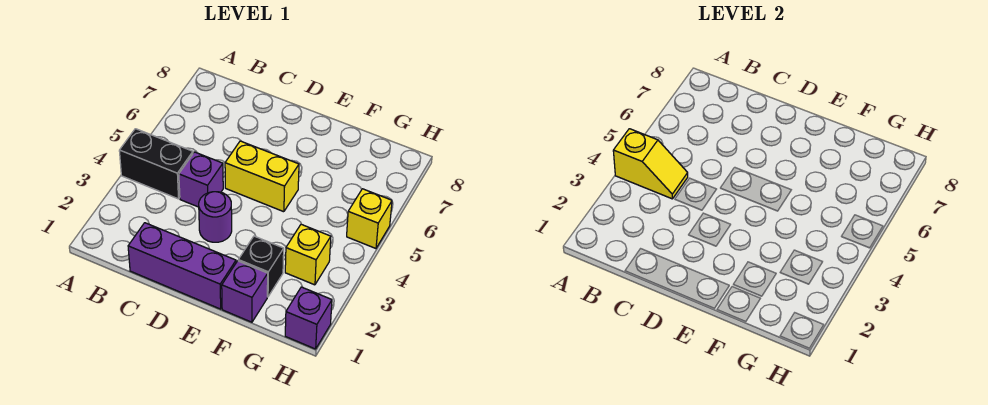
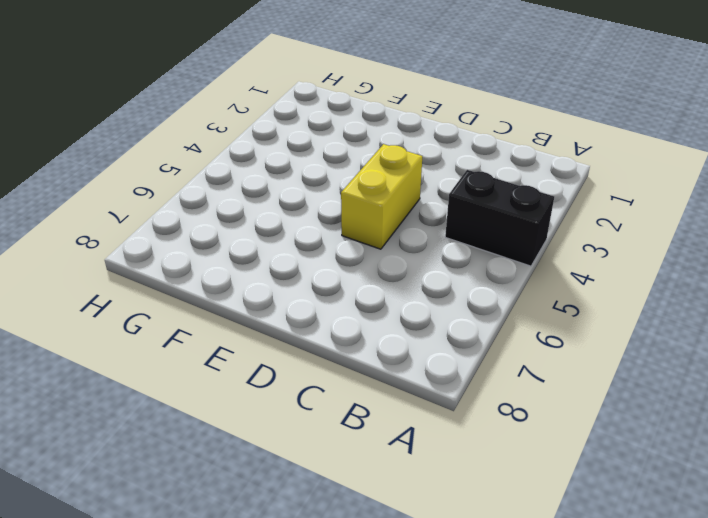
yellow 1x2 brick [341,144,422,249] -> yellow 1x2 brick turned to [225,141,299,212]
none -> purple 1x3 brick [128,223,236,309]
none -> purple 1x1 brick [179,152,223,207]

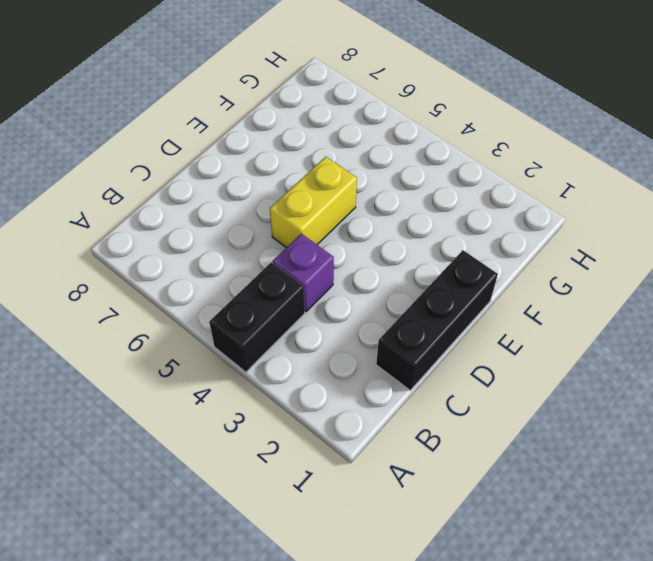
black 1x3 brick [376,250,498,390] -> purple 1x3 brick [128,223,236,309]
none -> purple 1x1 round brick [199,192,232,242]
none -> purple 1x1 brick [222,261,268,322]

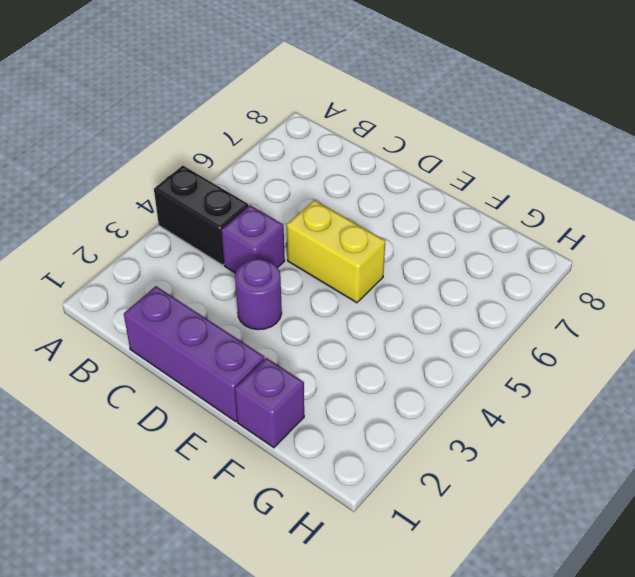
none -> black 1x1 brick [238,236,284,297]
none -> yellow 1x1 brick [285,224,331,285]

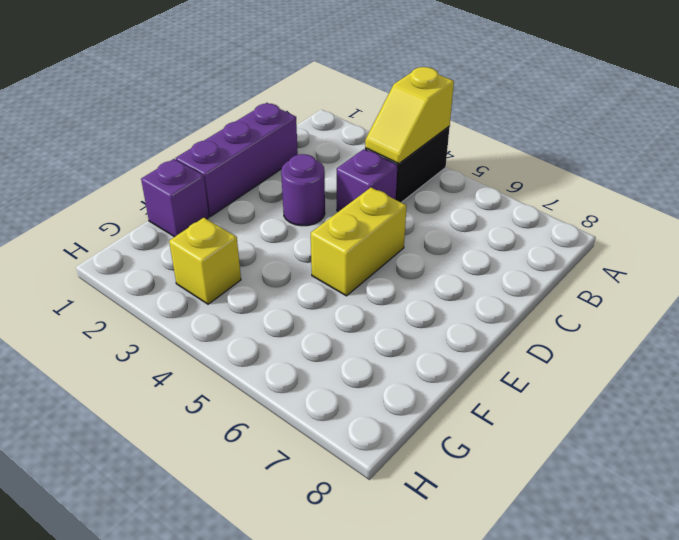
none -> black 1x1 brick [238,236,284,297]
none -> purple 1x1 brick [285,287,332,349]

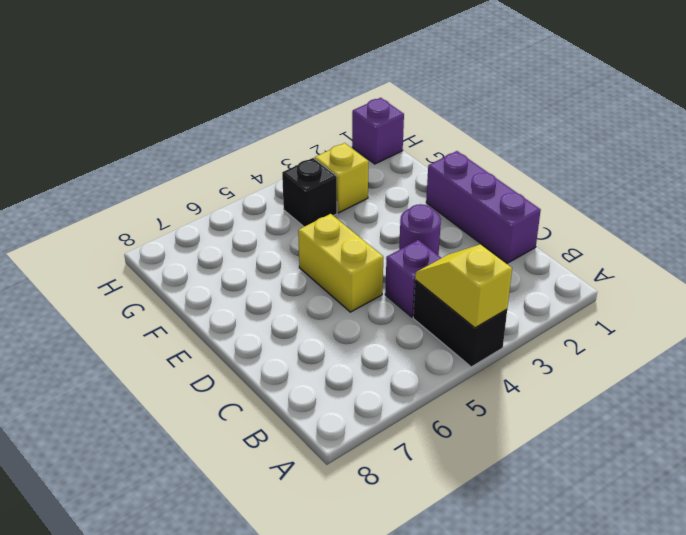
black 1x1 brick [282,158,337,227] -> black 1x1 brick moved to [238,236,284,297]
none -> purple 1x1 brick [222,261,268,322]
none -> yellow 1x1 brick [347,189,392,248]

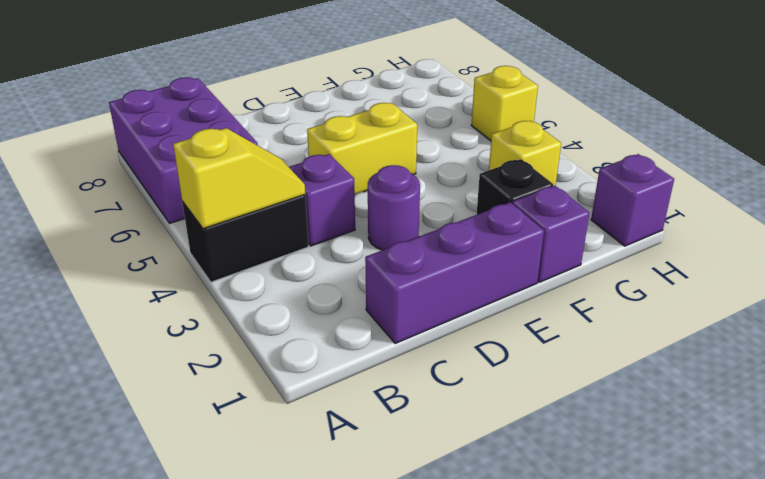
purple 2x3 brick [109,77,258,223] -> none

